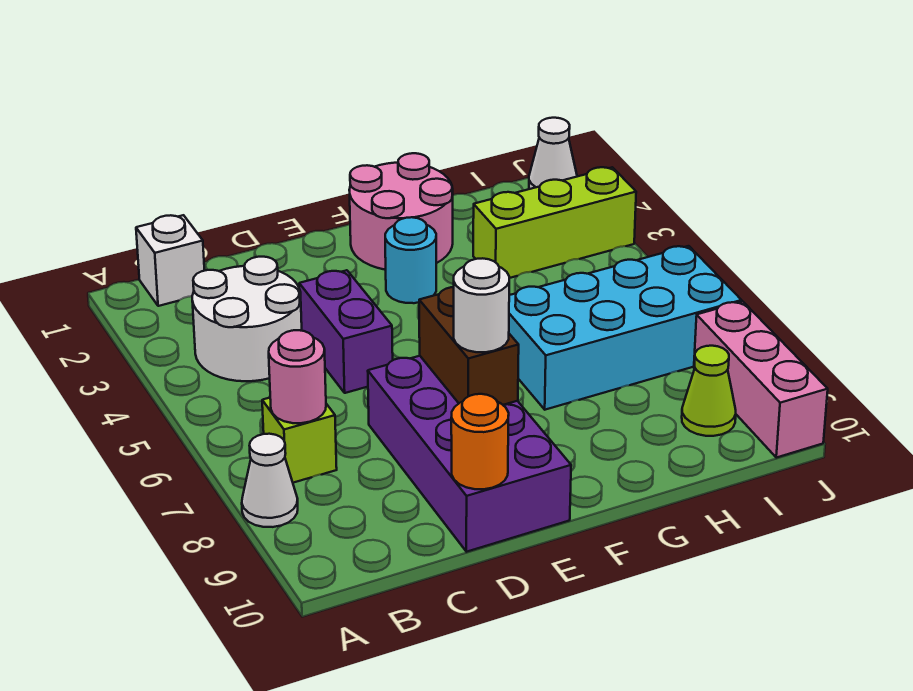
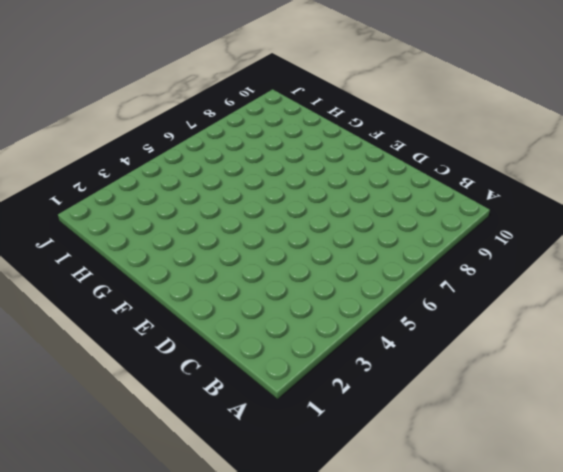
none -> white 1x1 cone [242,434,298,527]
none -> white 1x1 brick [136,215,205,306]
none -> white 2x2 round brick [192,257,302,381]

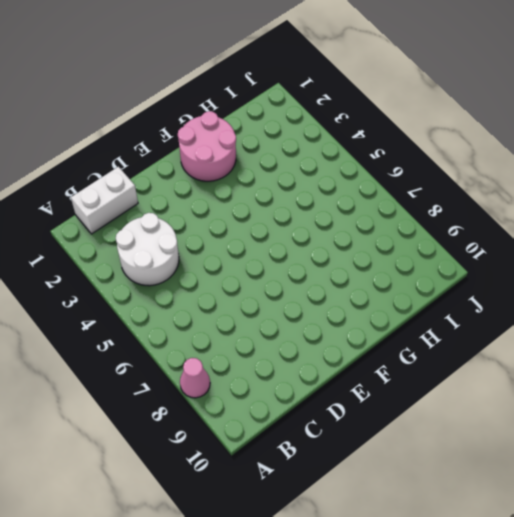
pink 1x1 cone [180,358,210,398] -> white 1x1 cone [242,434,298,527]
white 1x2 brick [71,167,138,234] -> white 1x1 brick [136,215,205,306]
none -> lime 1x1 brick [262,398,337,483]
none -> purple 1x2 brick [299,270,393,393]
none -> purple 2x4 brick [368,356,571,552]

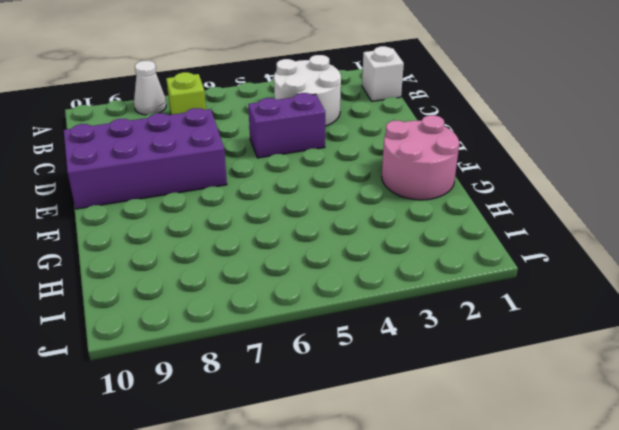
none -> cyan 1x1 round brick [385,217,436,303]
none -> cyan 2x4 brick [509,246,742,410]
none -> lime 1x3 brick [473,167,636,278]

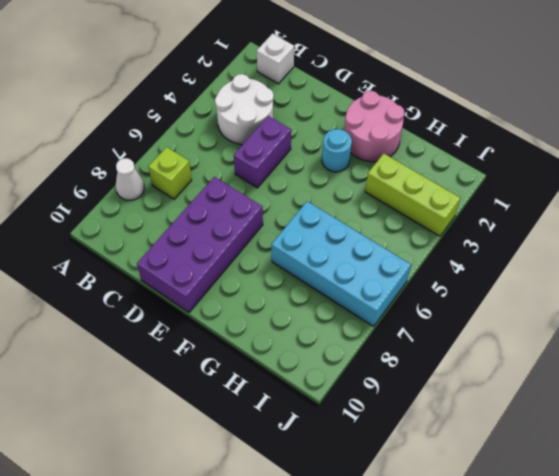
none -> lime 1x1 cone [682,346,736,436]
none -> white 1x1 cone [529,118,577,189]
none -> pink 1x3 brick [694,302,828,458]

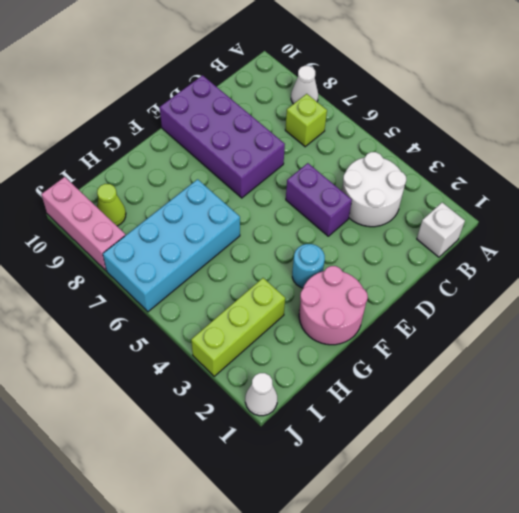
none -> pink 1x1 round brick [269,330,326,423]
none -> orange 1x1 round brick [451,394,509,489]
none -> brown 1x2 brick [419,287,519,405]

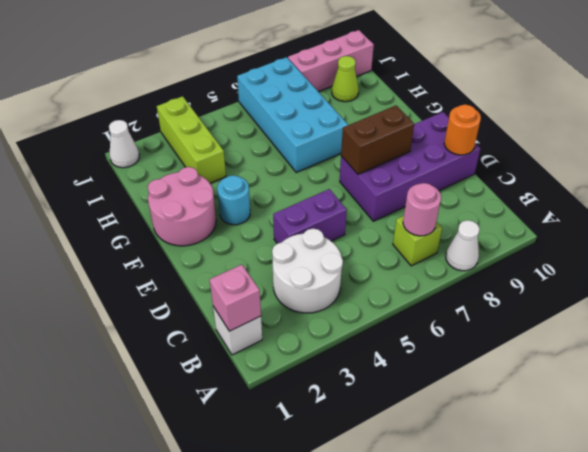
pink 1x1 brick [210,265,261,331] -> none
none -> white 1x1 round brick [454,258,509,352]

